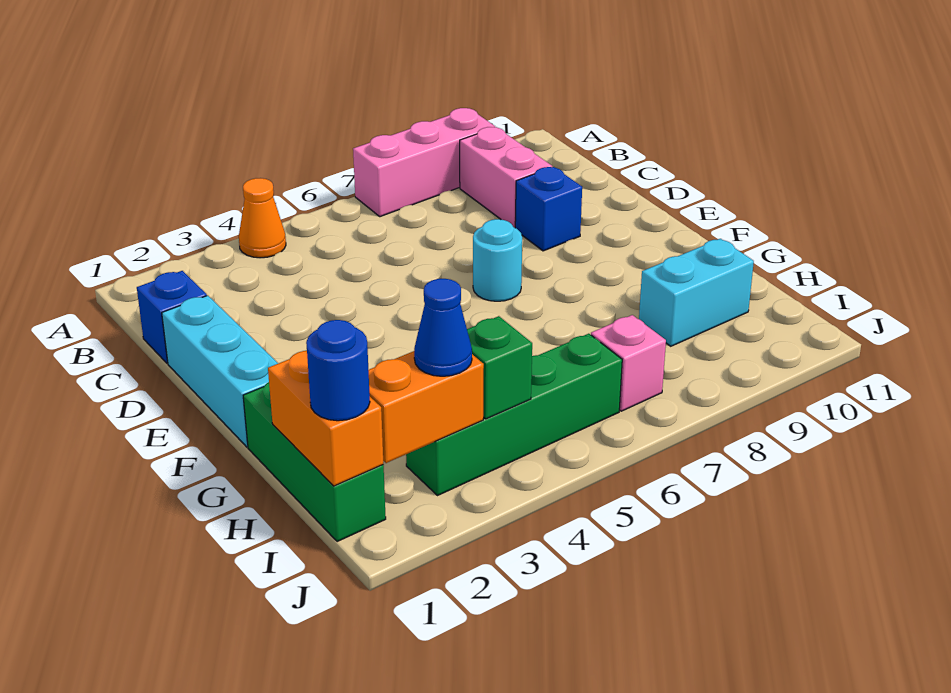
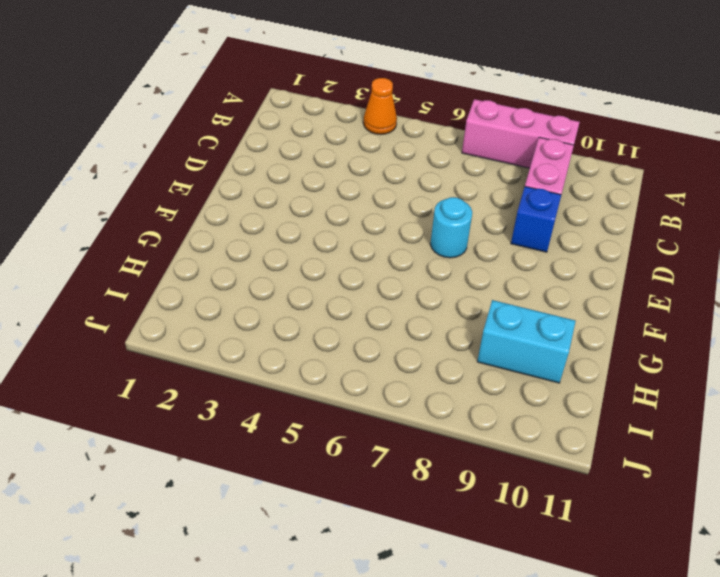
none -> blue 1x1 brick [137,271,207,363]
none -> cyan 1x3 brick [162,295,278,447]
none -> green 1x3 brick [243,382,386,542]

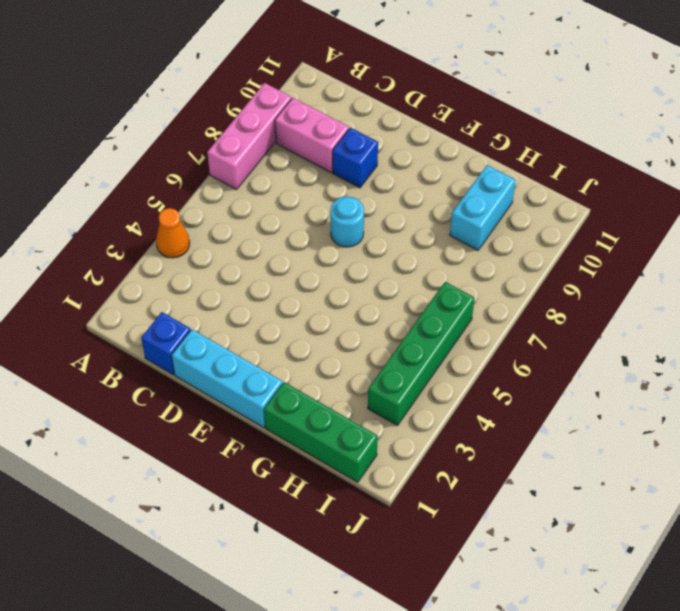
none -> pink 1x1 brick [591,315,666,411]
none -> orange 1x2 brick [268,351,383,486]
none -> orange 1x2 brick [368,351,484,463]

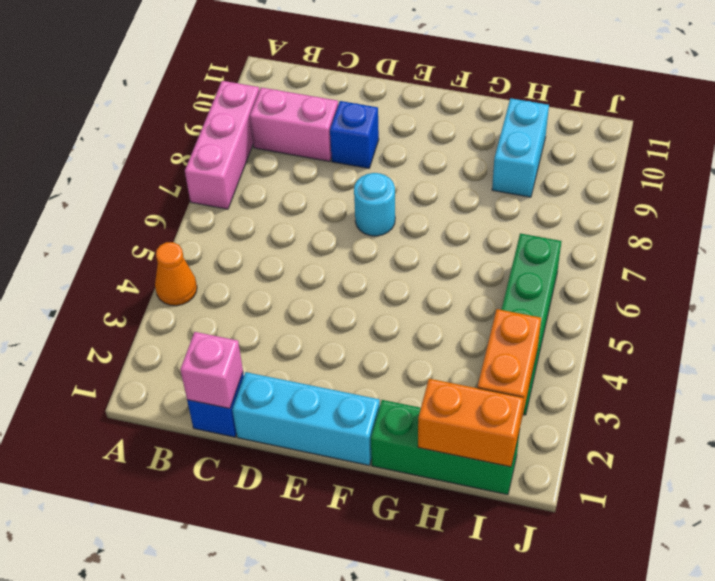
pink 1x1 brick [180,332,243,408] -> pink 1x1 brick moved to [591,315,666,411]
none -> green 1x1 brick [467,316,532,419]
none -> blue 1x1 round brick [306,320,370,421]
none -> blue 1x1 cone [414,279,472,376]

